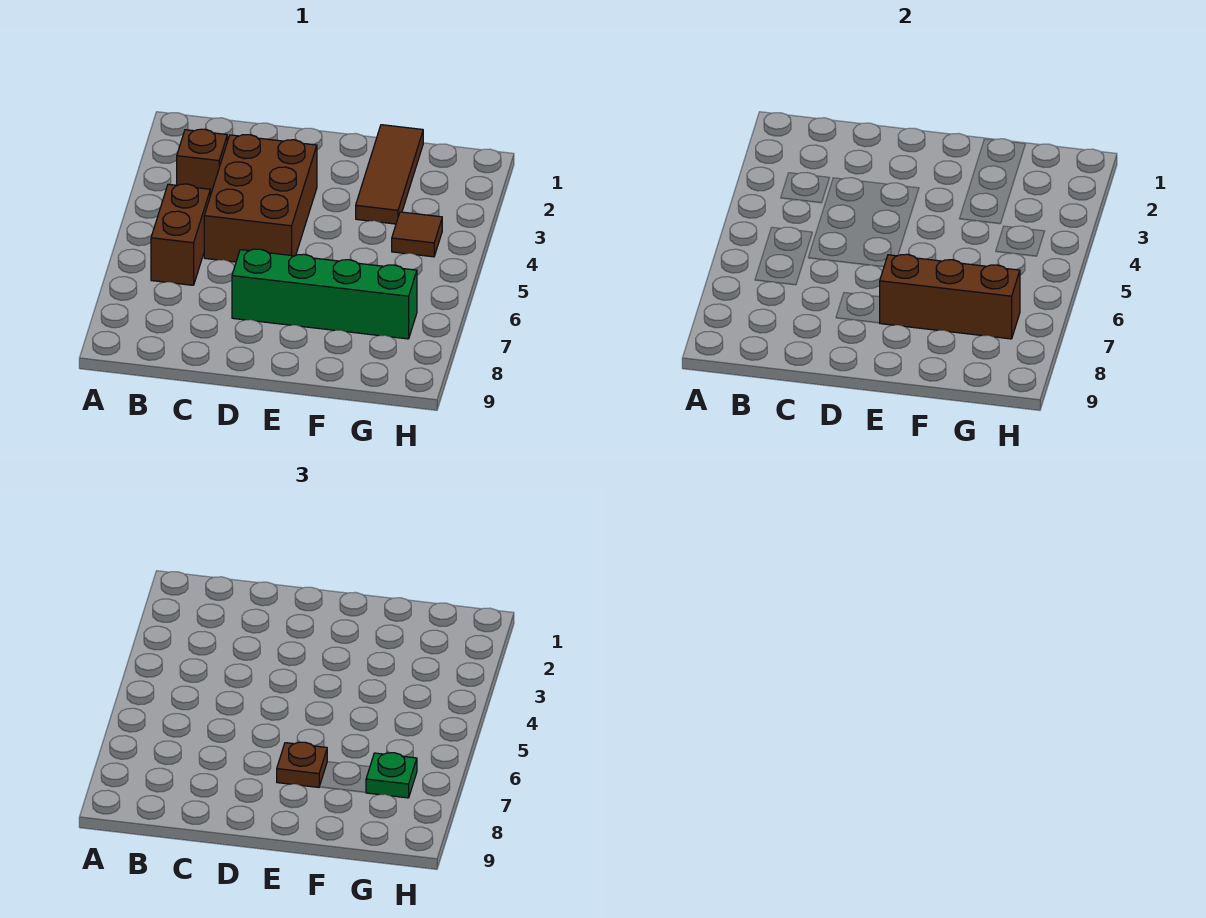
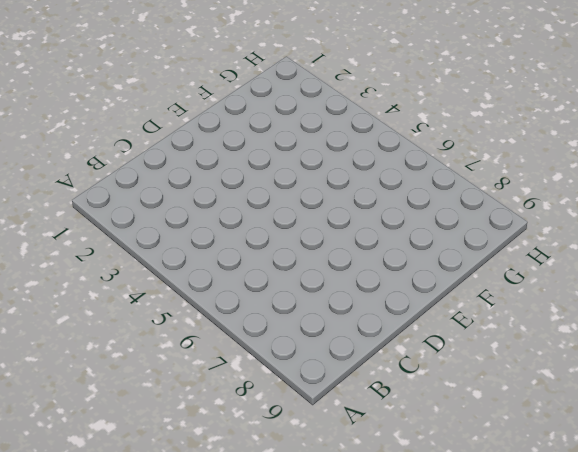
none -> brown 1x1 brick [177,129,227,196]
none -> brown 1x2 brick [151,184,210,285]

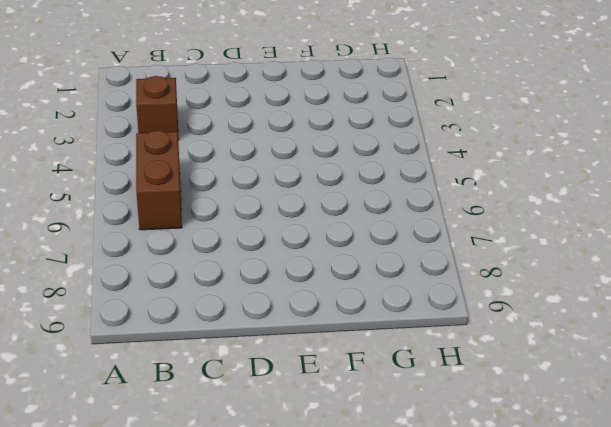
none -> brown 2x3 brick [204,135,317,262]
none -> green 1x4 brick [232,249,417,339]

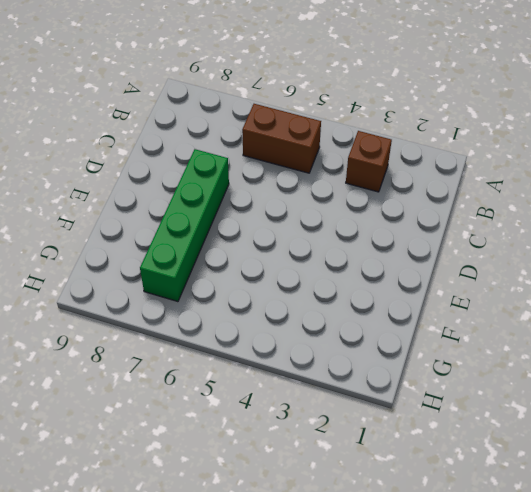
none -> brown 2x3 brick [204,135,317,262]
none -> brown 1x3 tile [356,125,423,224]

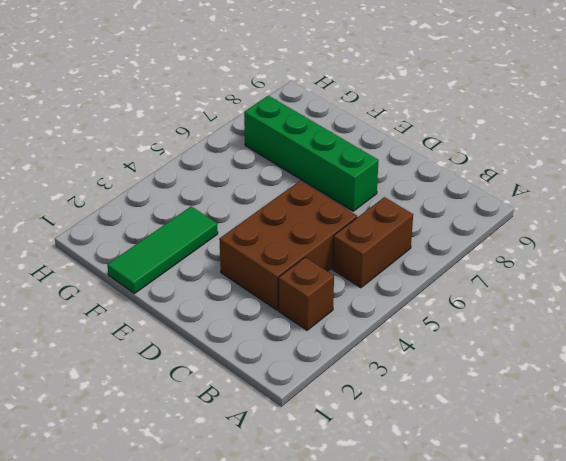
green 1x3 tile [107,206,218,293] -> brown 1x3 tile [356,125,423,224]
none -> brown 1x1 tile [392,212,442,257]
none -> brown 1x3 brick [880,254,1020,339]

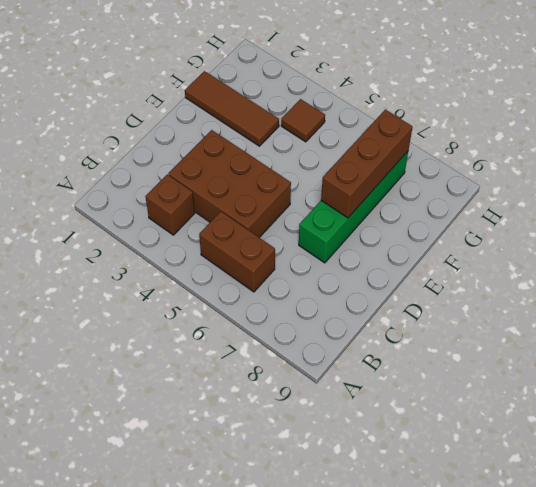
none -> brown 1x1 plate [277,742,327,787]
none -> green 1x1 plate [366,753,417,798]

